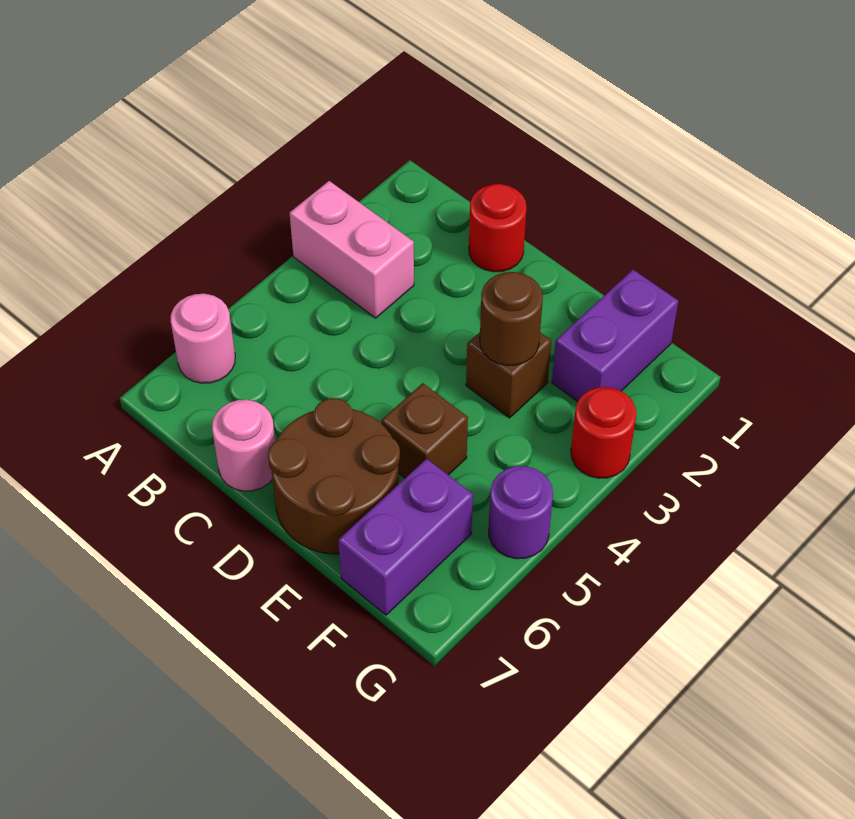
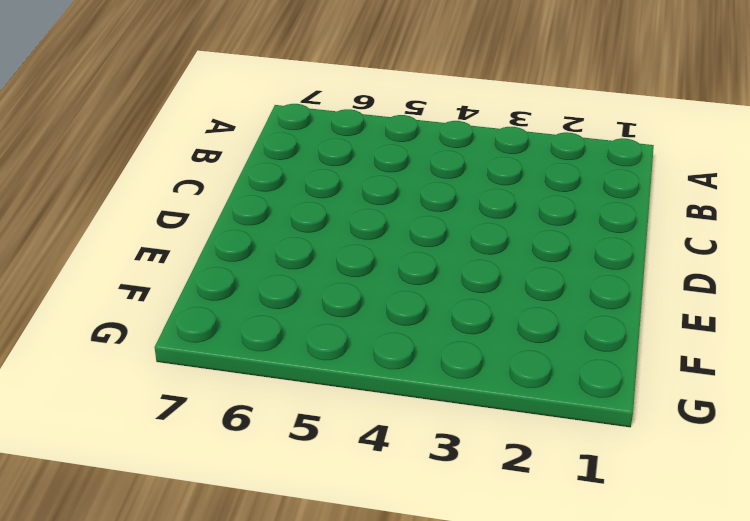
none -> pink 1x2 brick [290,181,414,318]
none -> pink 1x1 round brick [171,294,235,383]
none -> red 1x1 round brick [469,184,526,272]

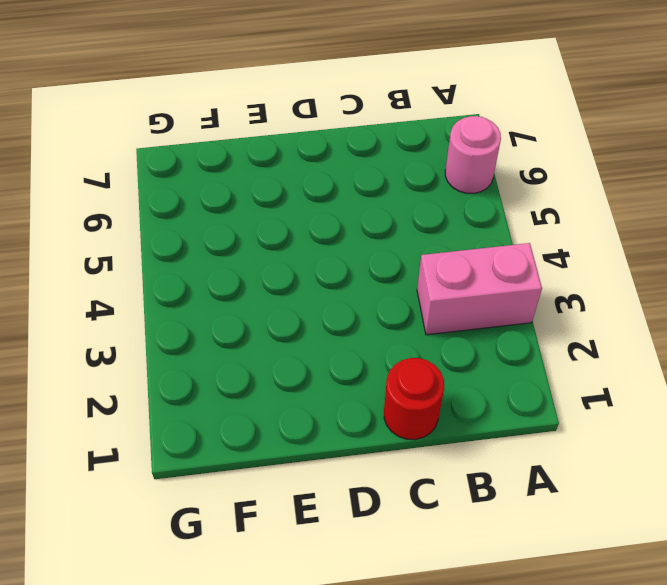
none -> pink 1x1 round brick [212,400,275,491]
none -> brown 2x2 round brick [268,398,400,554]
none -> brown 1x1 brick [466,332,551,418]

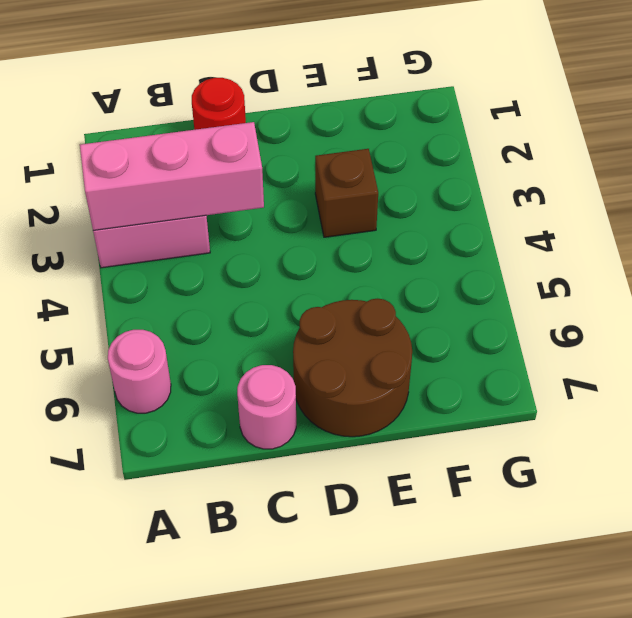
pink 1x3 brick [80,122,264,230] -> none
none -> brown 1x1 brick [381,383,468,478]
none -> purple 1x2 brick [552,270,678,402]
none -> purple 1x2 brick [338,459,473,615]

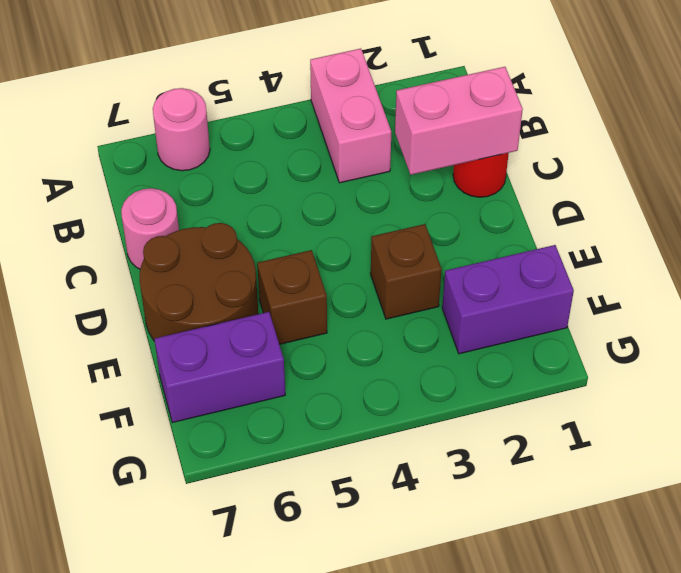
pink 1x2 brick [395,67,523,175] -> none
none -> red 1x1 round brick [571,387,636,478]
none -> purple 1x1 round brick [488,466,553,559]
none -> brown 1x1 round brick [480,272,543,365]

